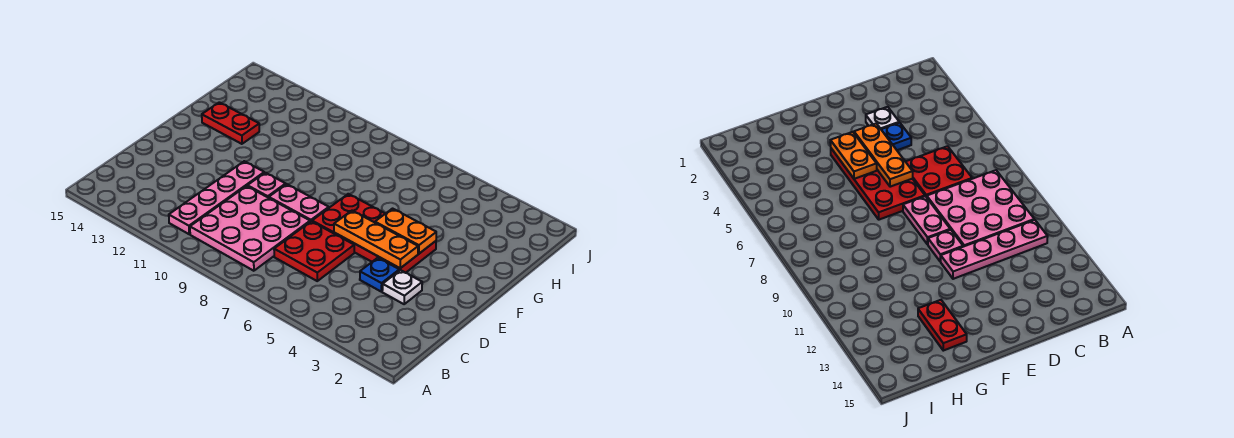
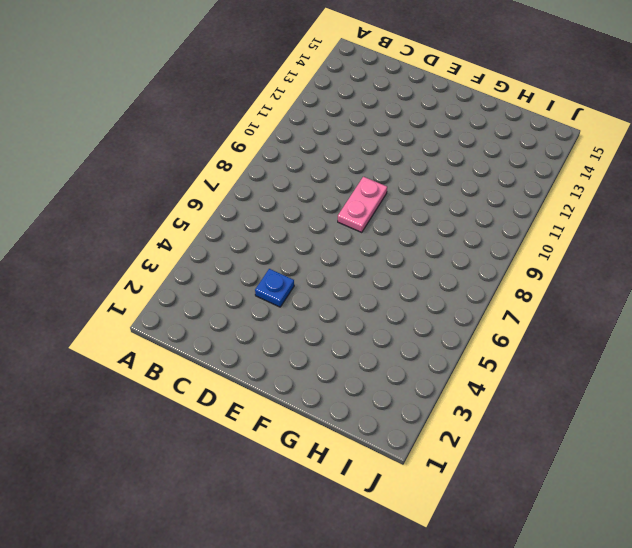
none -> pink 3x3 plate [190,186,310,271]
none -> pink 1x4 plate [169,161,264,234]

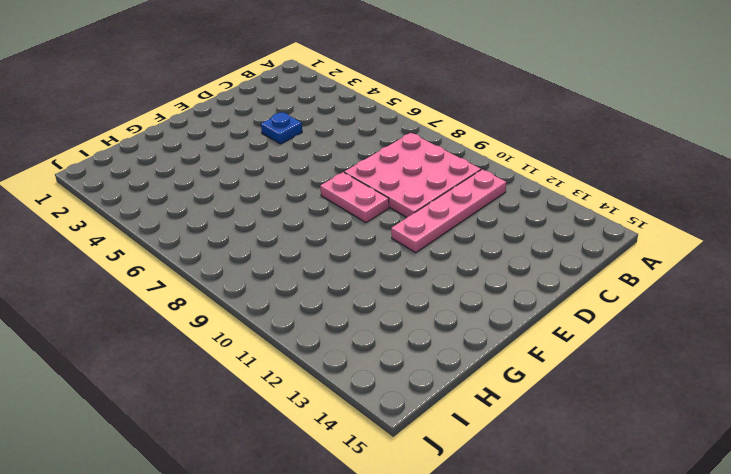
none -> red 2x2 plate [274,221,354,281]
none -> white 1x1 plate [382,270,422,304]

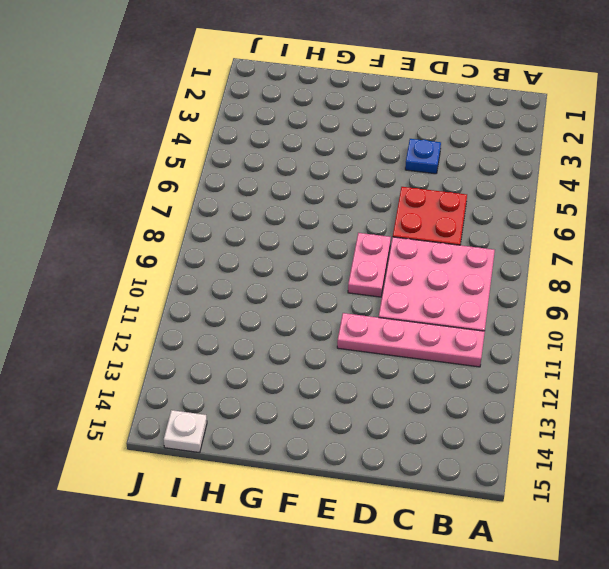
white 1x1 plate [164,410,207,453] -> white 1x1 plate moved to [382,270,422,304]
none -> red 2x4 plate [312,194,436,273]
none -> pink 1x1 plate [247,173,286,198]

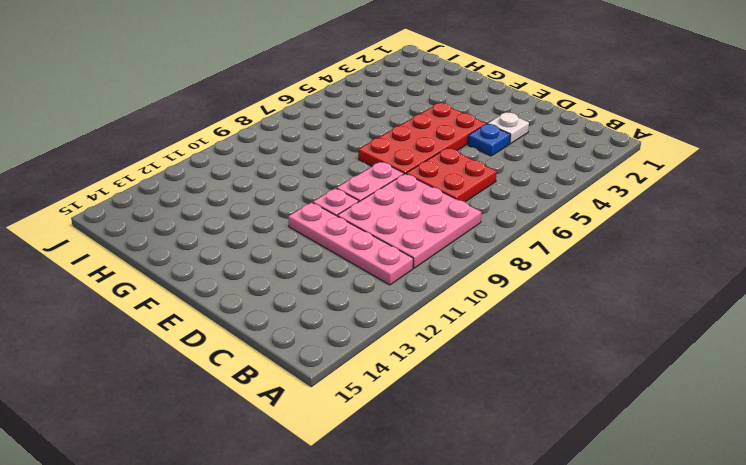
none -> red 1x2 plate [202,102,259,144]
none -> orange 1x3 plate [334,211,418,268]

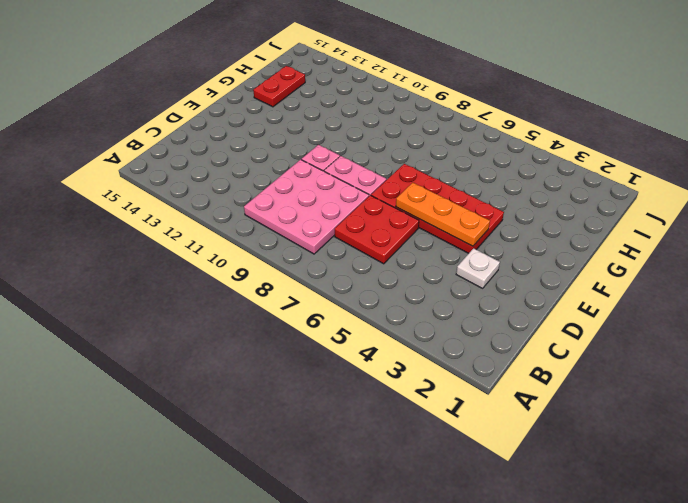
red 1x2 plate [253,66,305,107] -> red 1x2 plate turned to [202,102,259,144]
none -> pink 1x4 plate [169,161,264,234]
none -> blue 1x1 plate [360,258,399,292]

